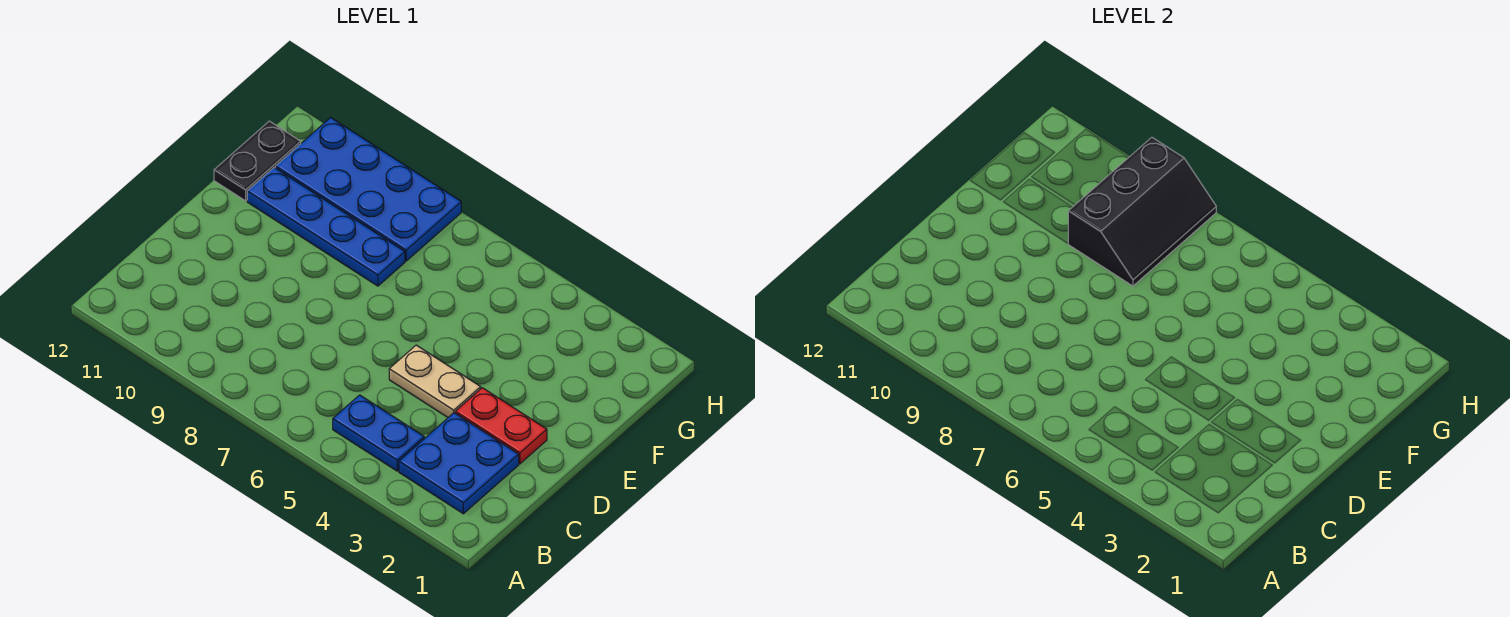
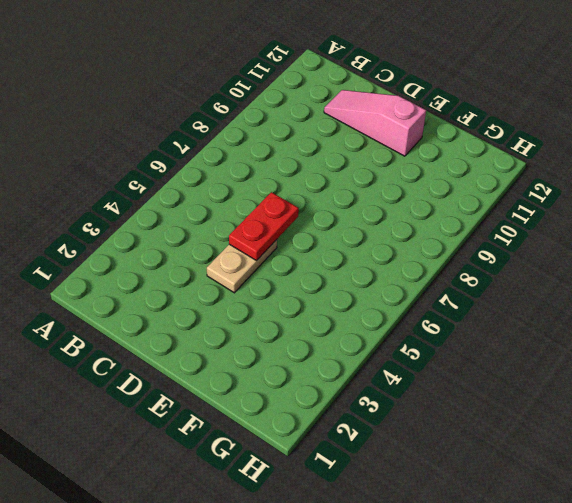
pink 1x3 slope [324,90,426,156] -> none
red 1x2 plate [229,192,299,261] -> red 1x2 plate moved to [455,388,547,464]
none -> blue 2x2 plate [399,413,519,514]
none -> blue 1x2 plate [333,395,424,471]

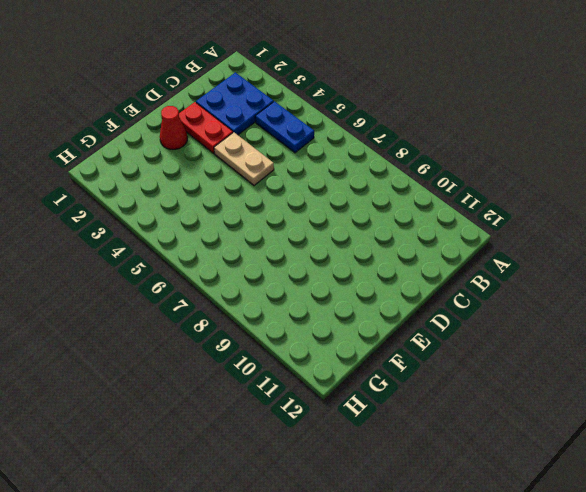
red 1x1 cone [160,106,187,149] -> none
none -> blue 1x4 plate [247,168,405,286]
none -> black 1x2 plate [214,121,301,201]

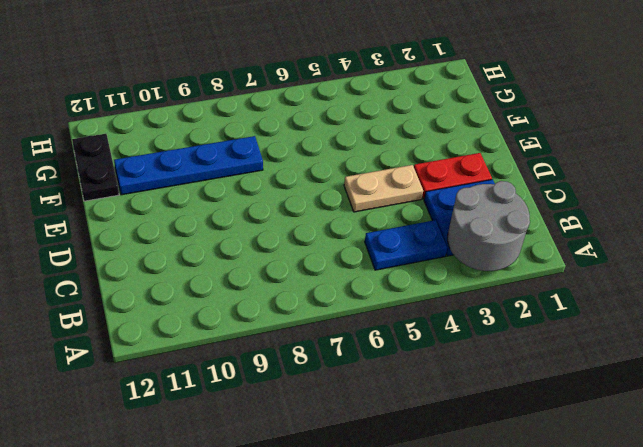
grey 2x2 round brick [447,181,530,271] -> none
none -> blue 2x4 plate [275,118,461,261]
none -> black 2x3 slope [1068,137,1216,286]

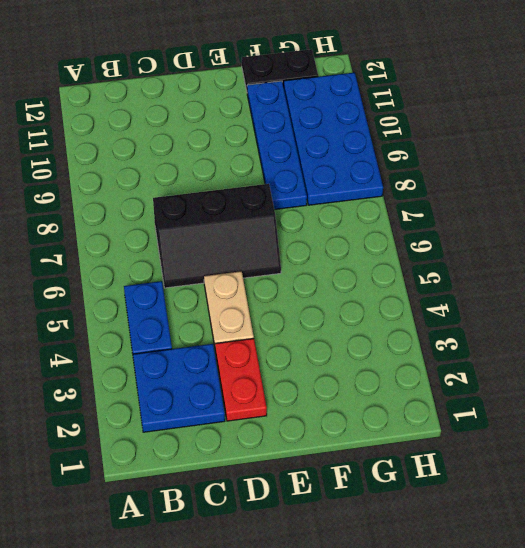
black 2x3 slope [153,184,281,288] -> black 2x3 slope moved to [1068,137,1216,286]

